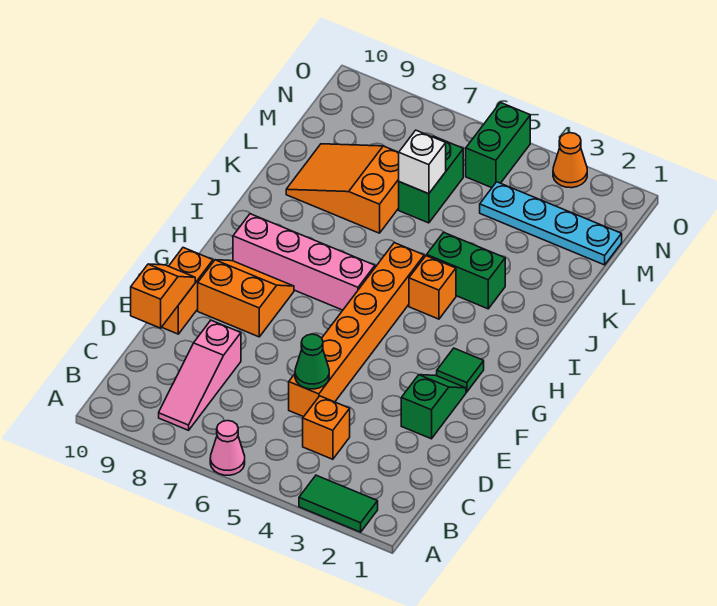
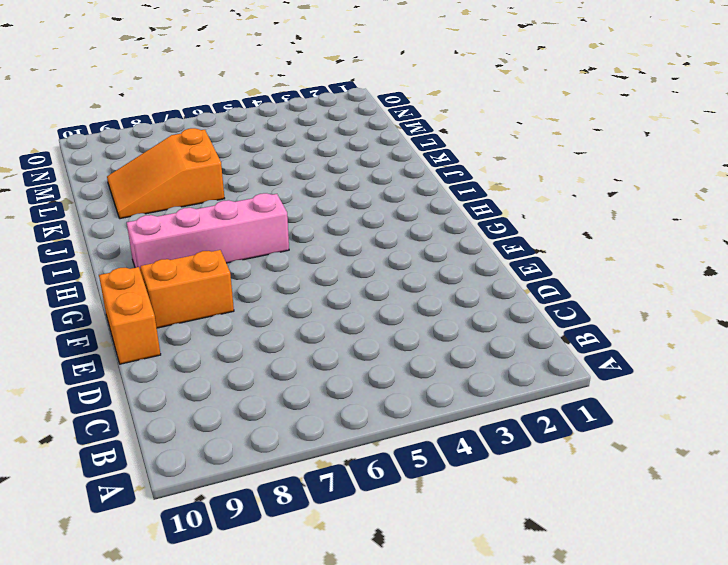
none -> green 1x2 tile [299,475,378,532]
none -> pink 1x1 cone [210,421,245,475]
none -> pink 1x3 slope [159,320,241,430]

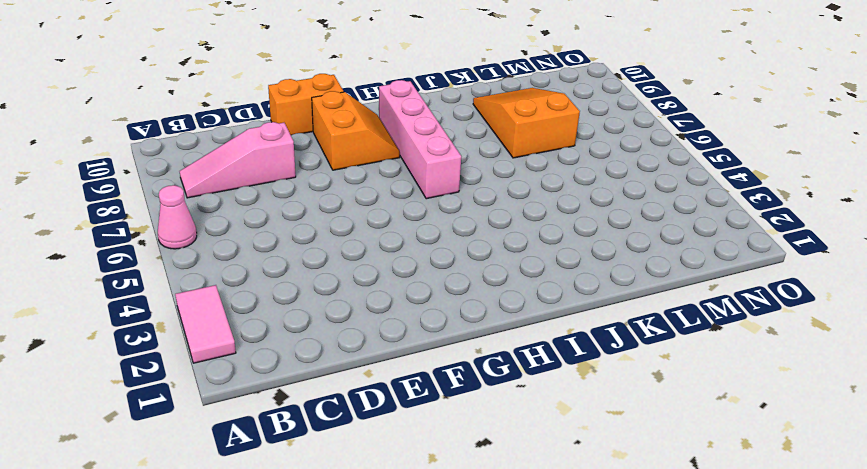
pink 1x2 tile [175,285,236,363] -> green 1x2 tile [299,475,378,532]
none -> orange 1x1 brick [303,396,350,459]
none -> orange 1x6 brick [289,243,424,417]
none -> green 1x2 slope [401,375,466,439]

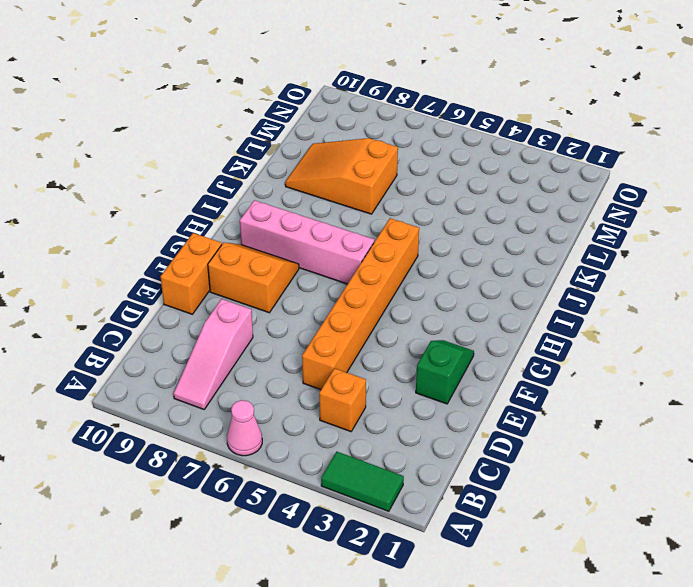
none -> green 1x1 tile [437,348,484,392]
none -> orange 1x1 brick [409,256,456,319]
none -> green 1x2 brick [427,232,505,309]

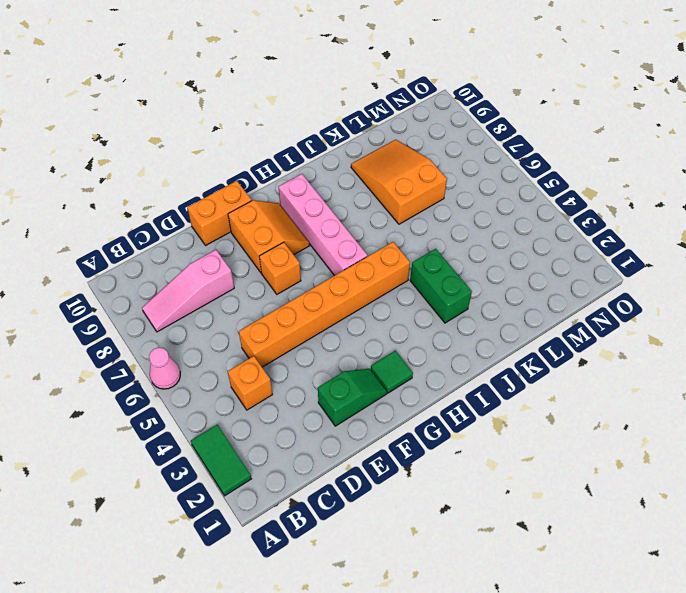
orange 1x1 brick [259,242,301,294] -> orange 1x1 brick moved to [409,256,456,319]
none -> green 1x2 brick [399,136,463,223]
none -> cyan 1x4 plate [480,182,622,265]
none -> green 1x2 brick [466,103,530,188]

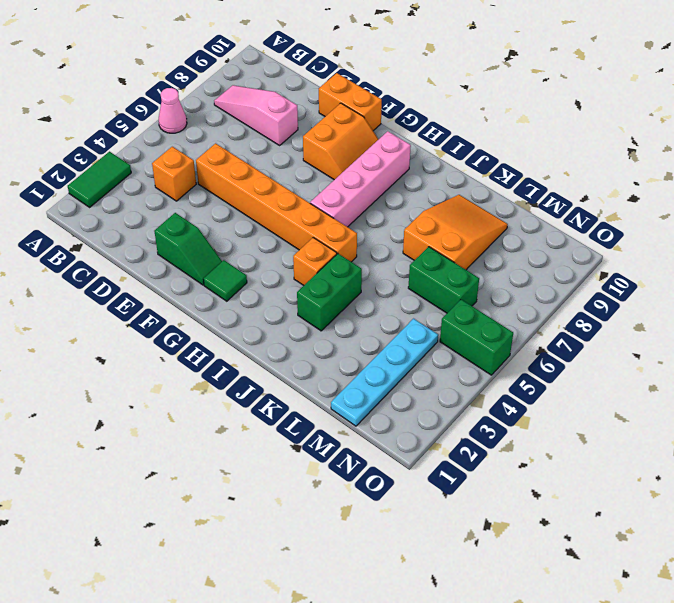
none -> orange 1x1 cone [553,133,587,188]
none -> green 1x1 cone [295,334,329,389]
none -> orange 1x2 slope [131,264,195,328]

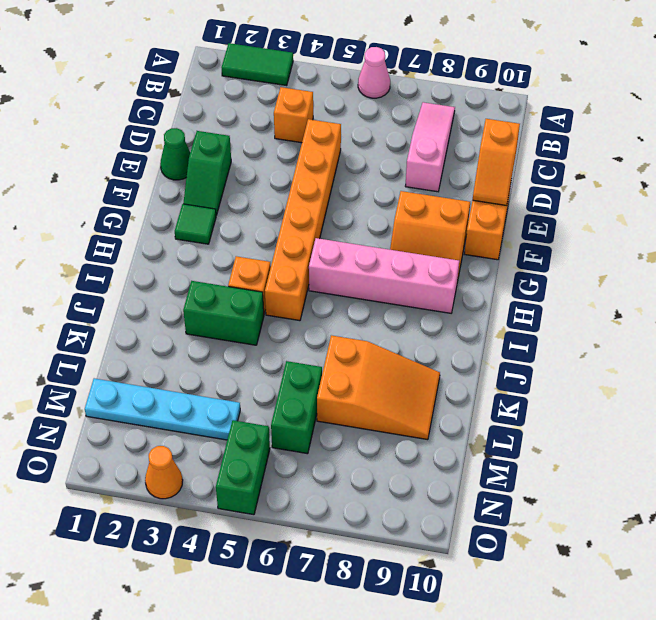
green 1x1 cone [160,128,190,180] -> green 1x1 cone moved to [295,334,329,389]
none -> white 1x1 brick [399,130,446,194]

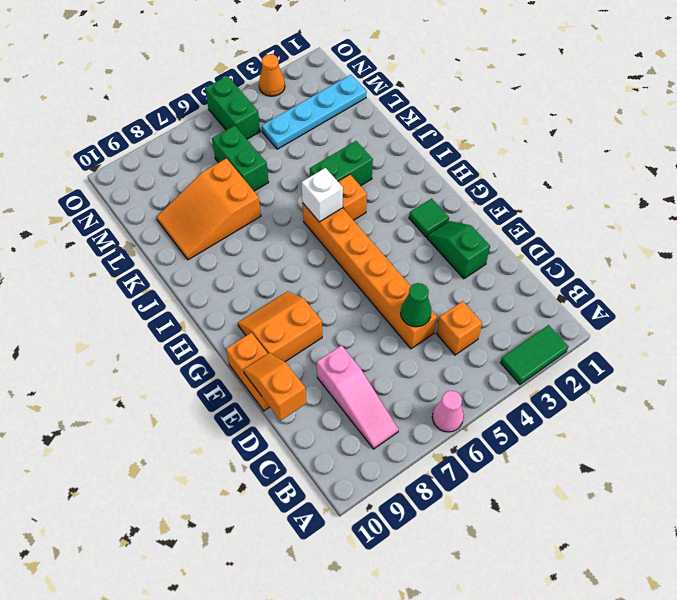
white 1x1 brick [302,168,343,222] -> white 1x1 brick moved to [399,130,446,194]
none -> pink 1x4 brick [233,214,375,310]

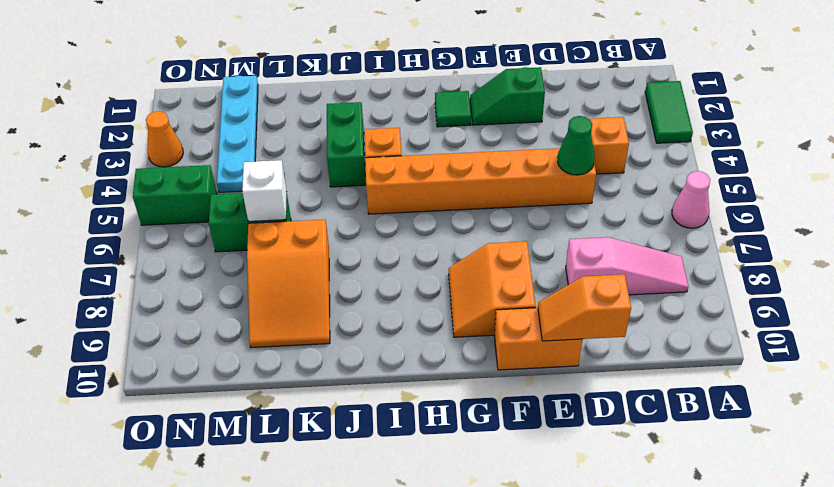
none -> pink 1x4 brick [233,214,375,310]

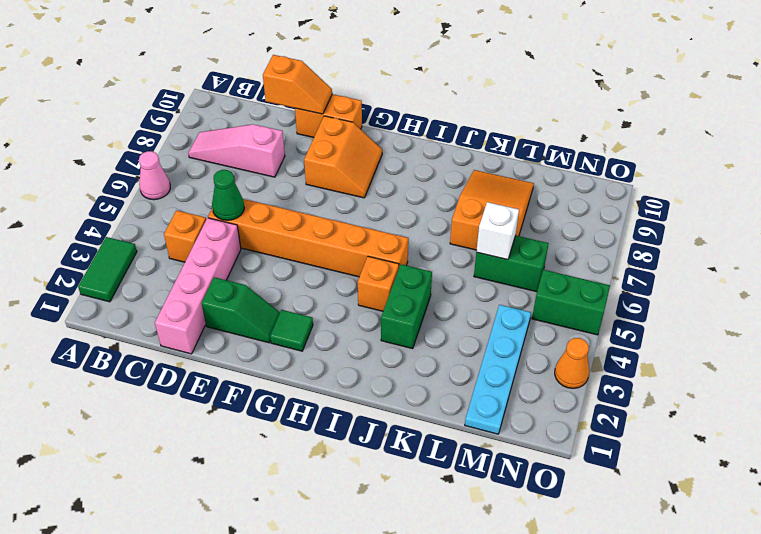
pink 1x4 brick [155,218,241,354] -> pink 1x4 brick moved to [233,214,375,310]

